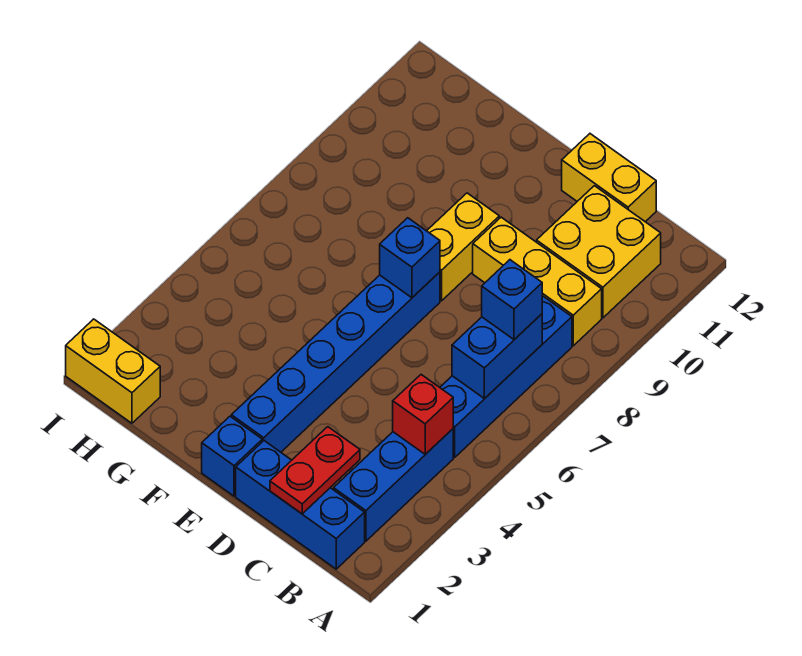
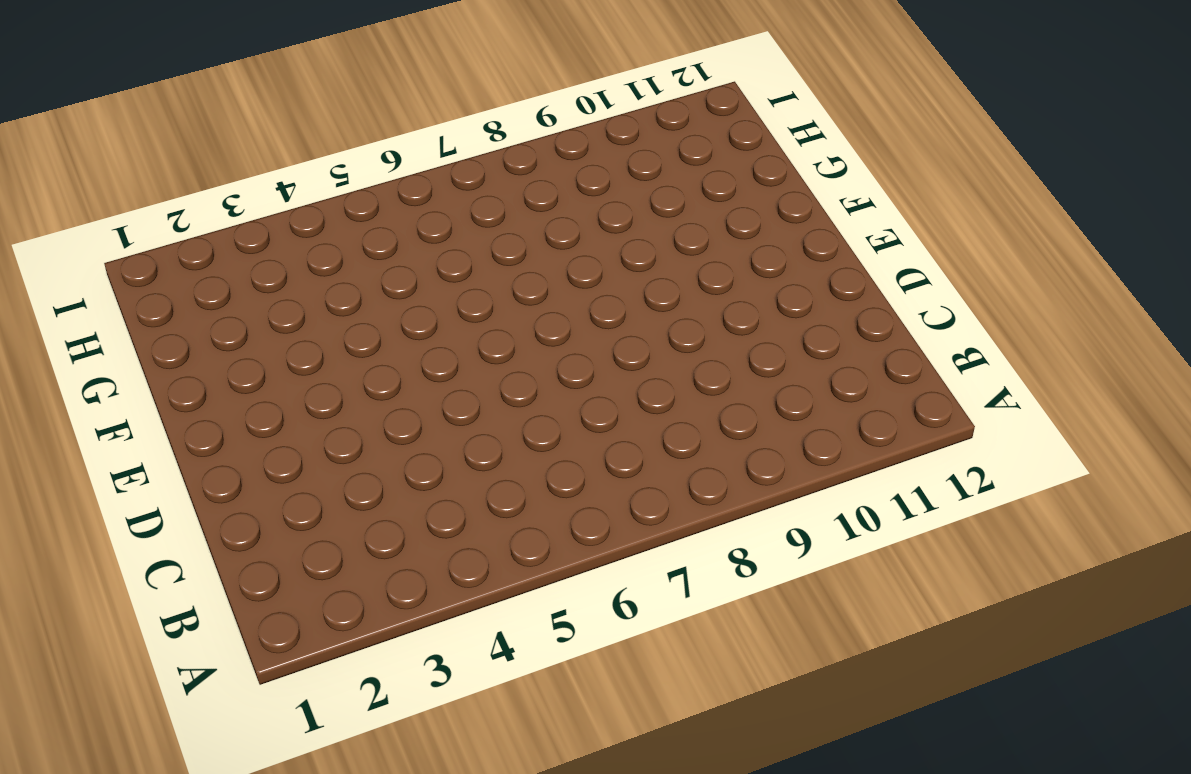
none -> blue 1x3 brick [236,441,365,569]
none -> blue 1x3 brick [334,429,453,541]
none -> blue 1x4 brick [440,296,572,457]

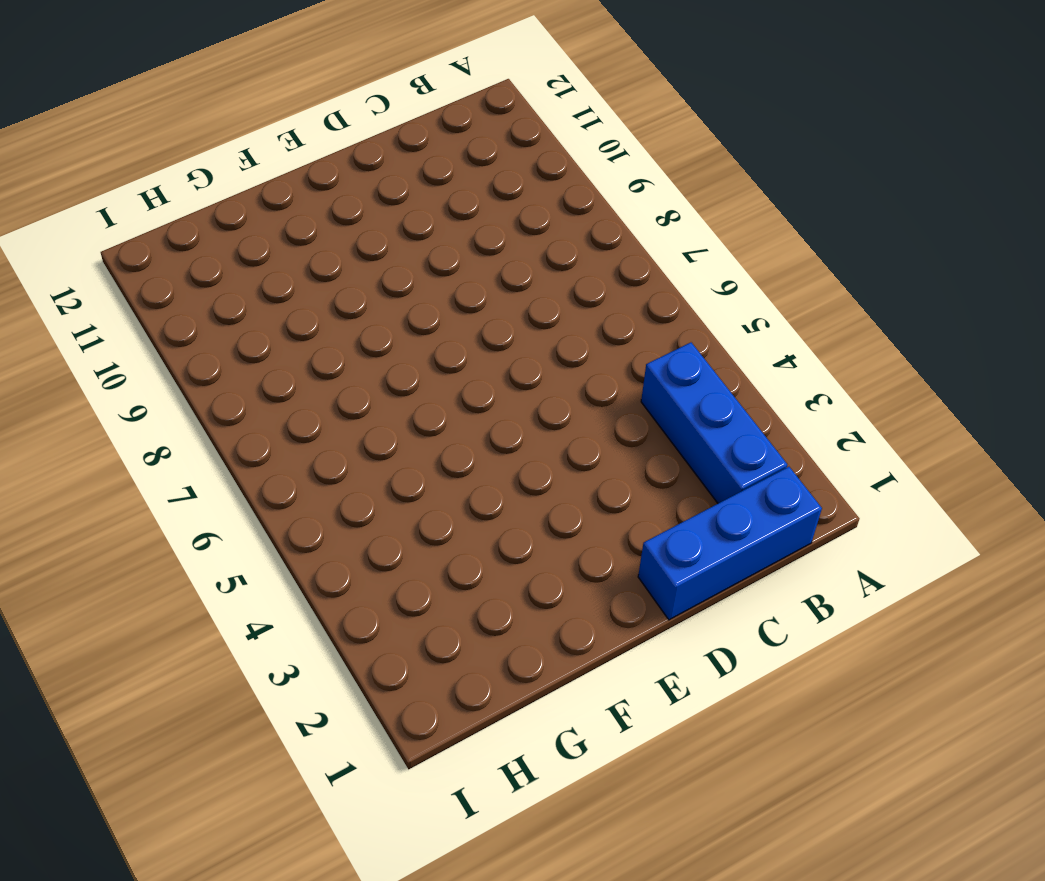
none -> blue 1x4 brick [440,296,572,457]
none -> yellow 1x3 brick [473,217,602,346]
none -> yellow 2x2 brick [537,186,661,318]

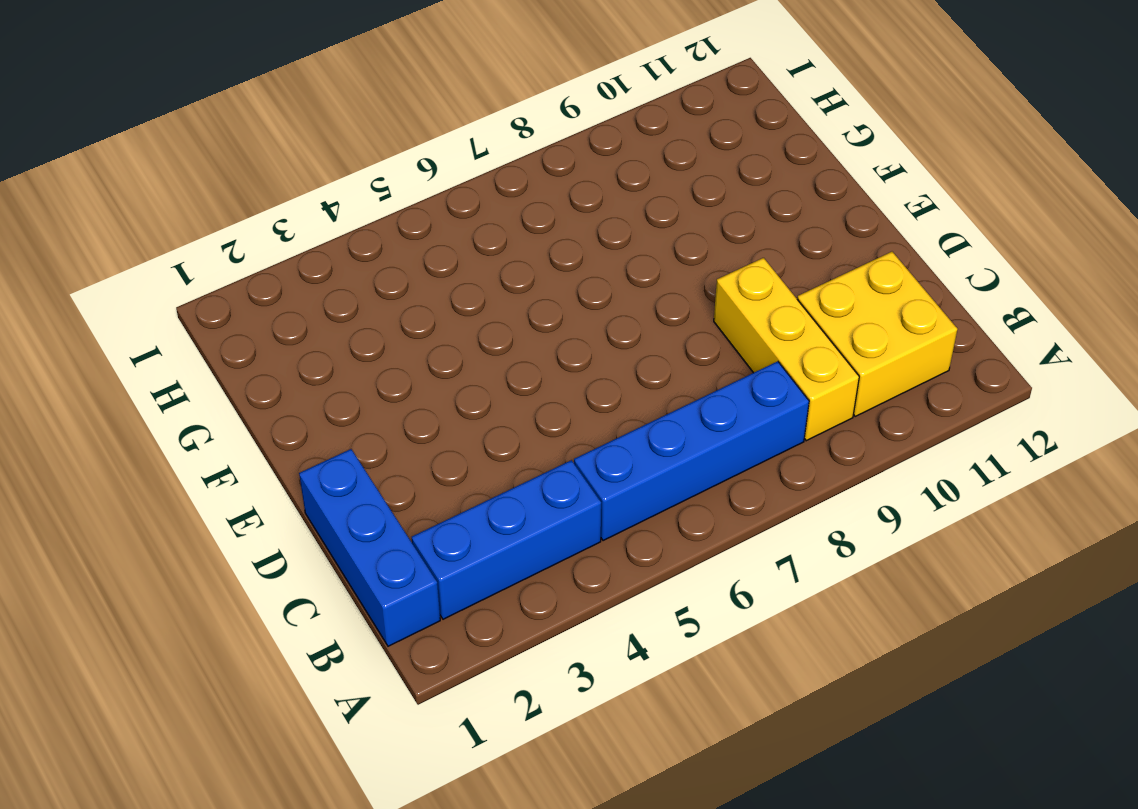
none -> yellow 1x2 brick [562,134,656,222]
none -> blue 1x1 brick [202,416,262,496]
none -> blue 1x6 brick [231,272,440,452]

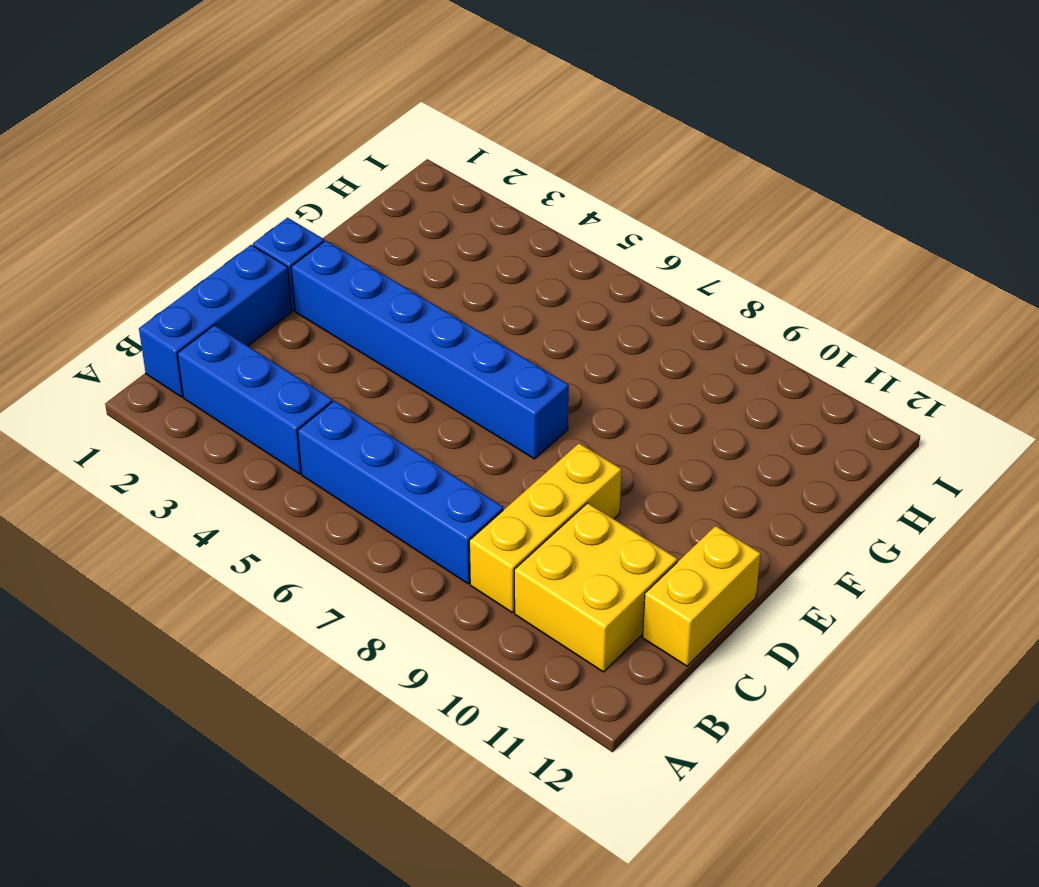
none -> yellow 1x2 brick [427,193,499,301]
none -> yellow 1x2 brick [66,319,160,423]
none -> red 1x1 brick [393,375,453,454]

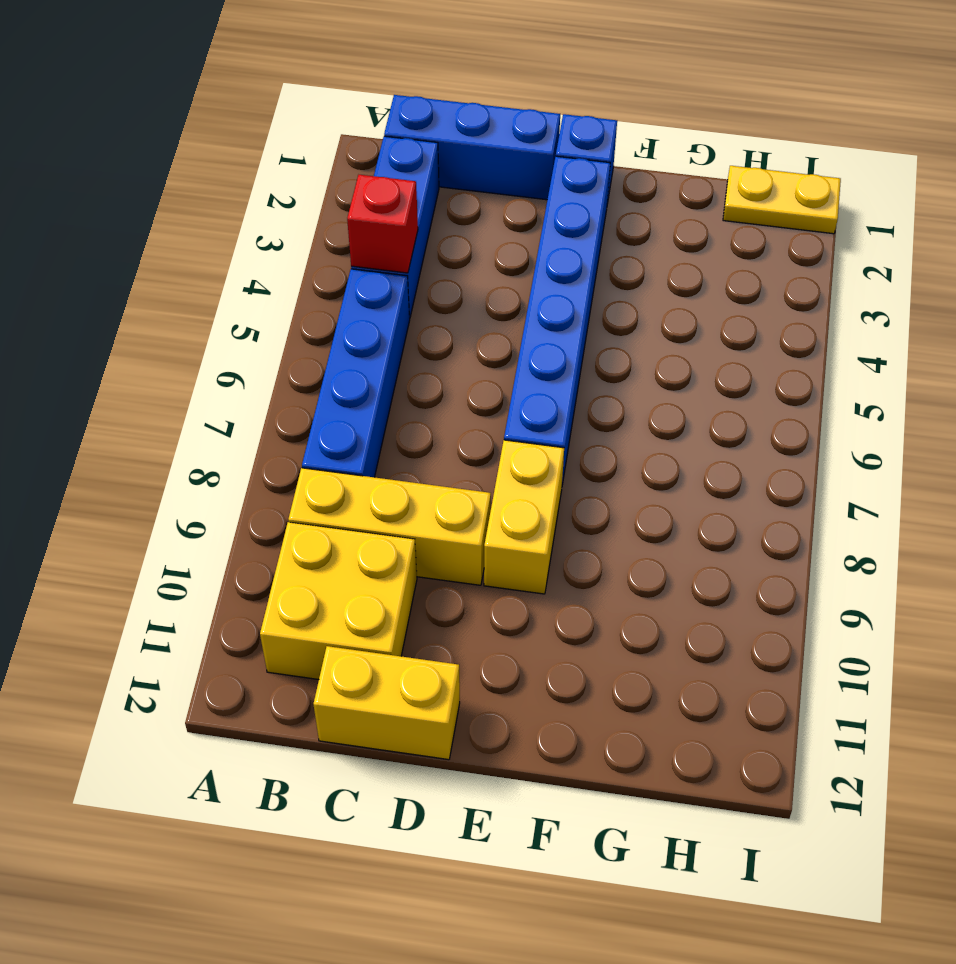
yellow 1x2 plate [723,166,841,234] -> yellow 1x2 brick [66,319,160,423]
none -> blue 1x2 brick [452,314,542,399]
none -> red 1x2 plate [270,427,360,514]
none -> blue 1x1 brick [380,218,440,298]

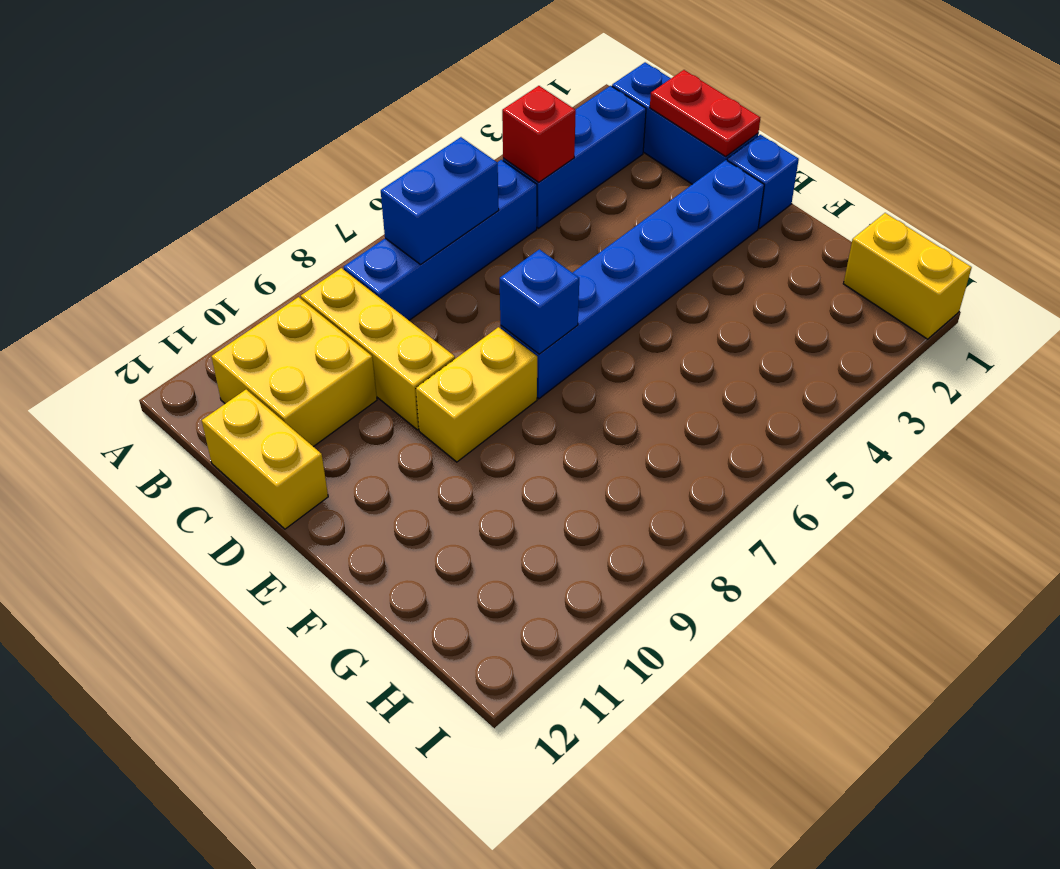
red 1x2 plate [650,70,760,156] -> red 1x2 plate turned to [270,427,360,514]
none -> blue 1x1 brick [482,260,542,339]

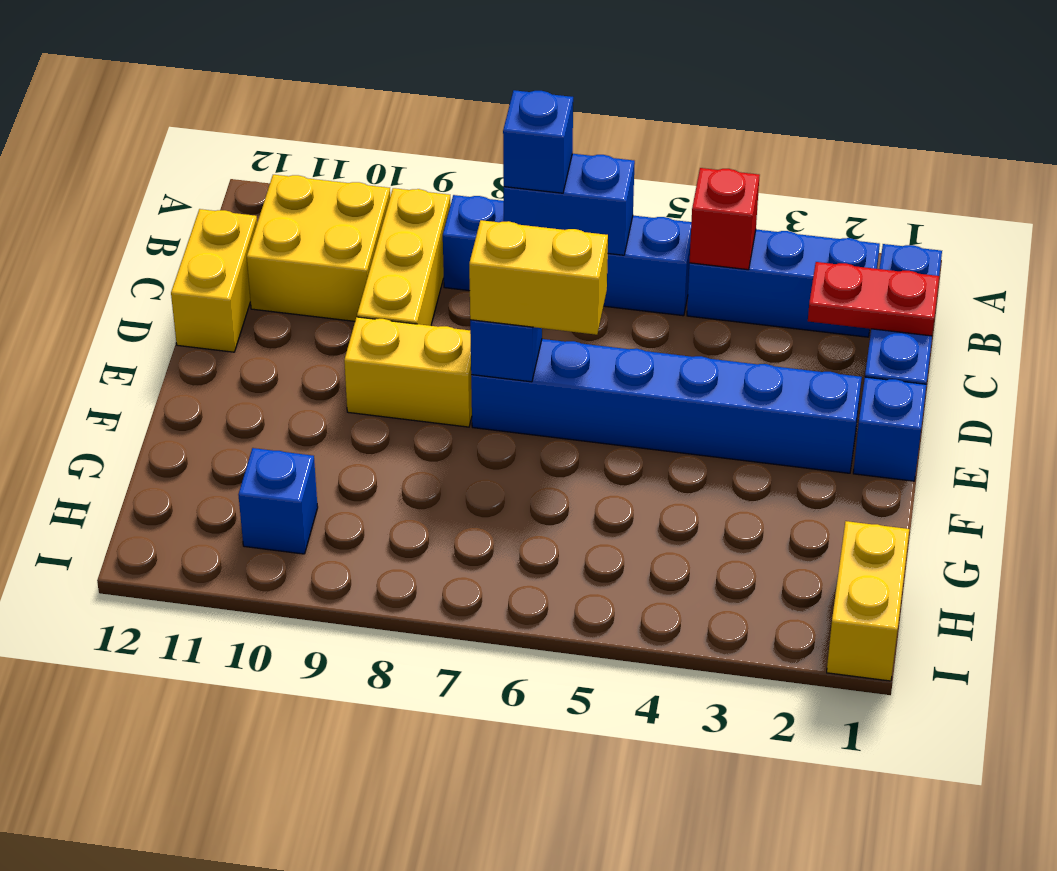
yellow 1x2 brick [469,220,608,335] -> none
blue 1x1 brick [238,448,318,554] -> none

